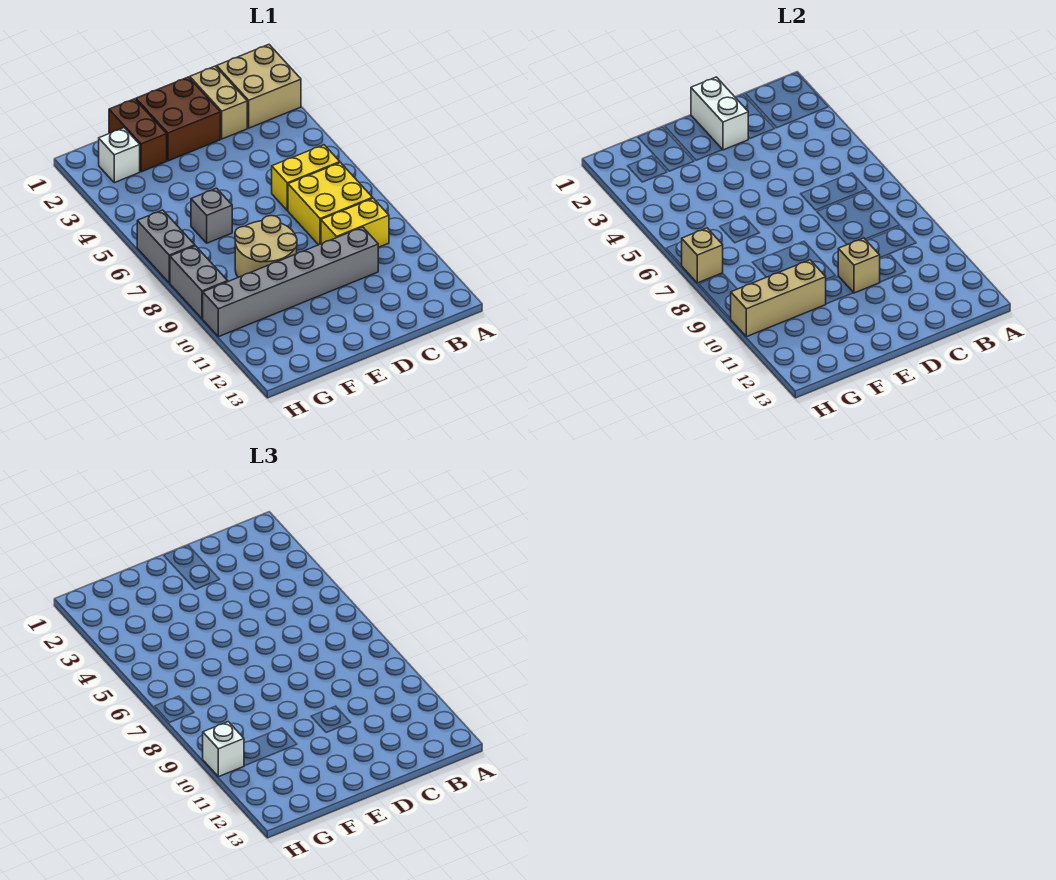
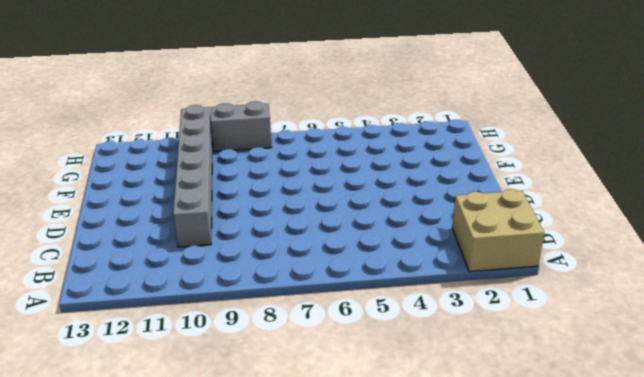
none -> yellow 1x2 brick [272,145,340,211]
none -> yellow 2x2 brick [288,163,373,245]
none -> yellow 1x2 brick [321,198,389,247]

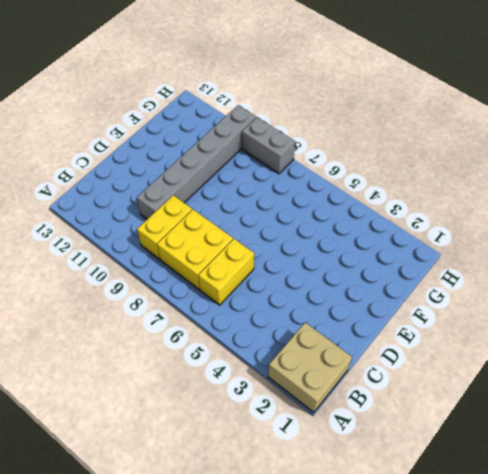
none -> tan 1x2 brick [190,66,247,139]
none -> brown 2x2 brick [136,77,220,161]
none -> tan 2x2 round brick [235,216,297,277]

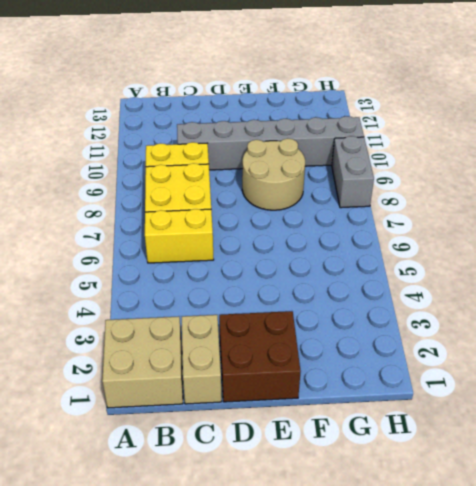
none -> brown 1x2 brick [109,99,167,172]
none -> grey 1x1 brick [191,188,232,243]
none -> white 1x1 brick [99,128,140,183]

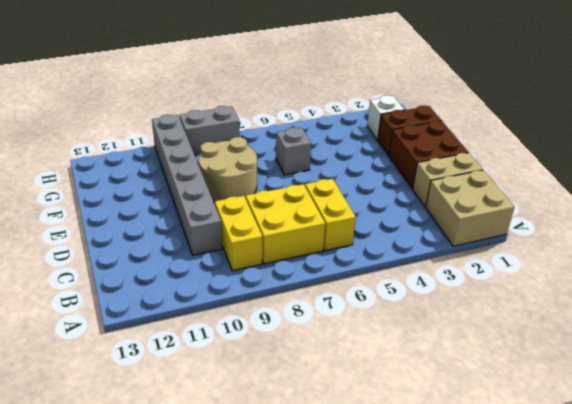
none -> grey 1x2 brick [137,210,195,283]
none -> white 1x2 brick [691,77,748,150]
none -> tan 1x1 brick [838,238,880,293]

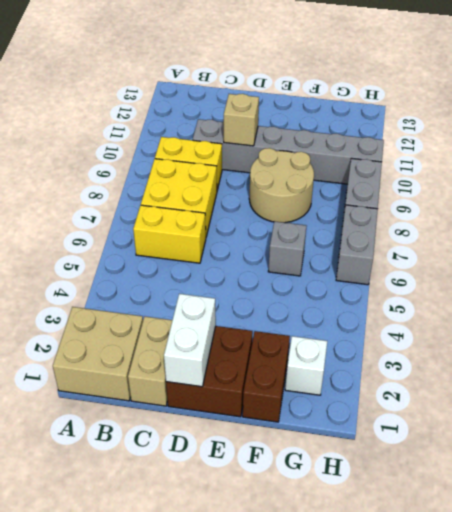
none -> tan 1x3 brick [731,260,826,337]
none -> tan 1x1 brick [682,228,723,283]
none -> white 1x1 brick [203,722,244,777]

